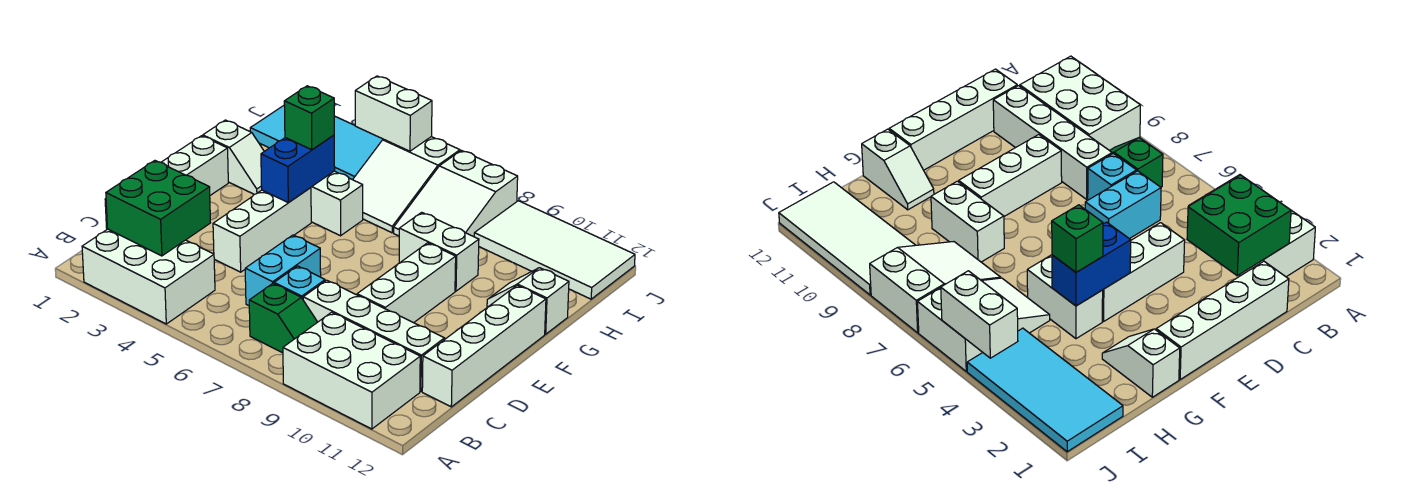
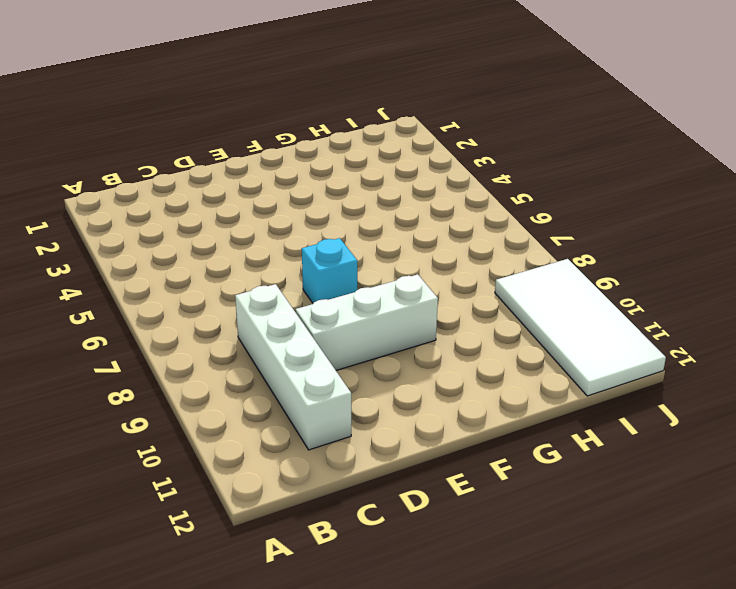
cyan 1x1 brick [302,238,357,303] -> cyan 1x1 brick moved to [274,266,325,299]
none -> white 2x3 brick [82,229,215,324]
none -> white 2x3 brick [283,312,420,429]
none -> green 1x2 slope [249,284,317,353]

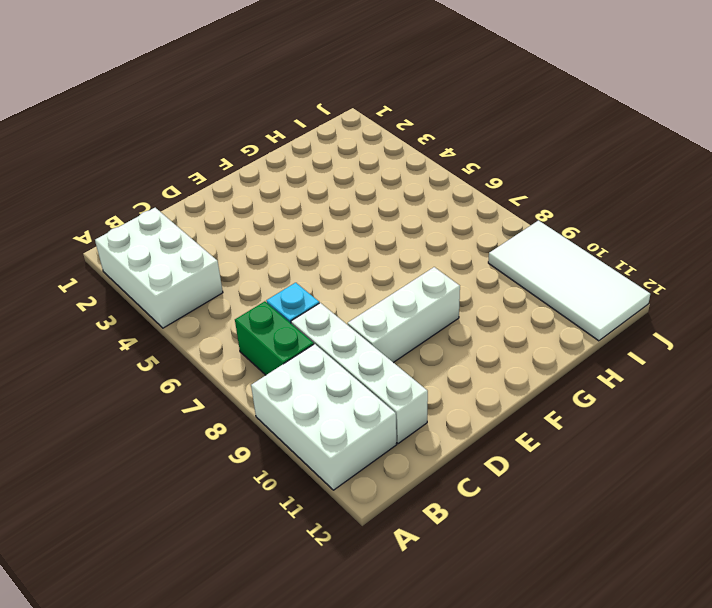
green 1x2 brick [235,301,314,375] -> green 1x2 slope [249,284,317,353]
none -> white 1x4 brick [105,136,228,228]
none -> cyan 1x2 brick [245,235,321,306]
none -> white 1x4 brick [422,285,546,407]

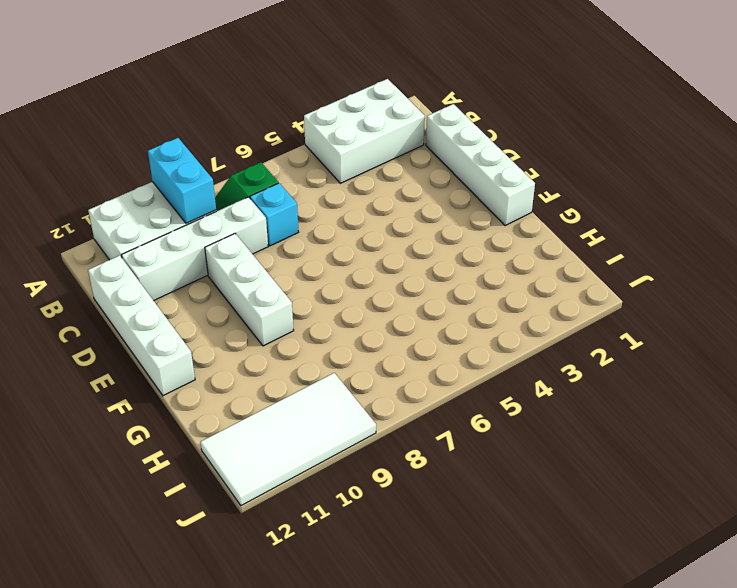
cyan 1x2 brick [148,138,216,223] -> cyan 1x2 brick moved to [245,235,321,306]
none -> white 1x3 brick [213,188,311,272]
none -> white 1x2 slope [203,120,264,195]
none -> white 1x2 brick [311,171,363,236]

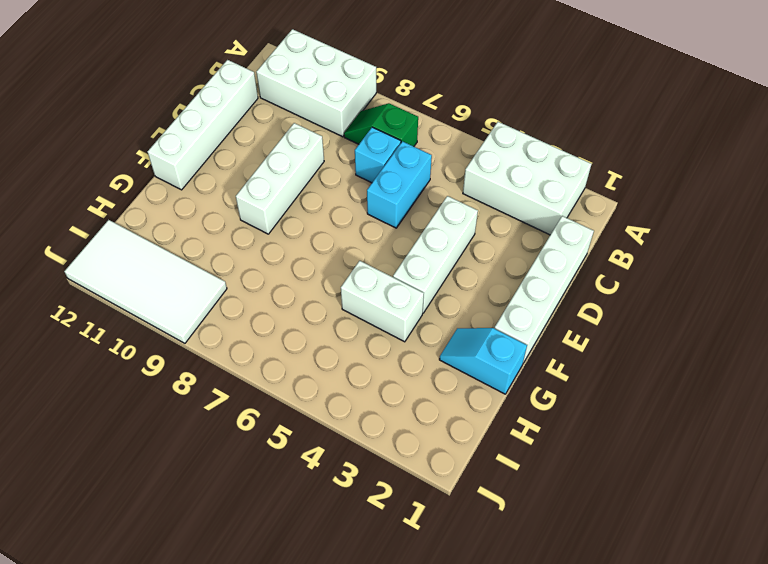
cyan 1x2 slope [439,328,527,394] -> white 1x2 slope [203,120,264,195]
none -> white 1x4 brick [303,280,445,392]
none -> white 1x2 brick [399,212,479,291]
none -> white 1x2 slope [487,268,569,334]

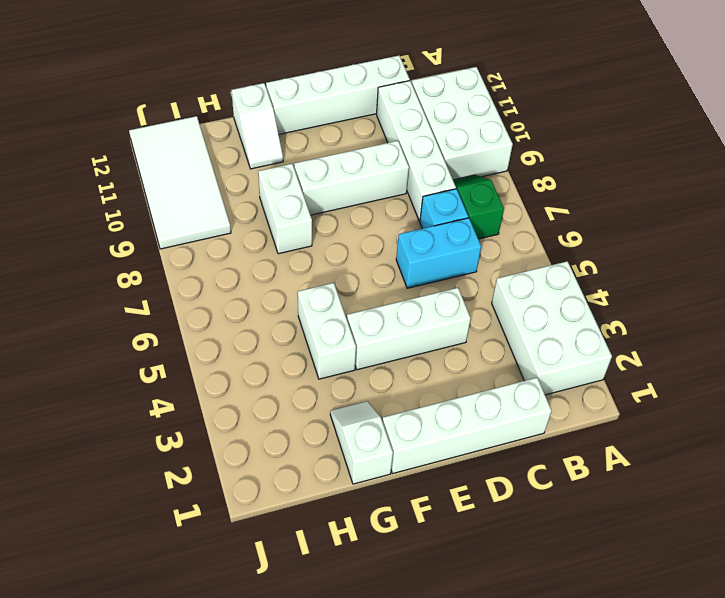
none -> white 2x3 slope [353,137,460,233]
none -> white 2x3 slope [394,150,518,237]
none -> cyan 2x4 tile [250,105,383,180]

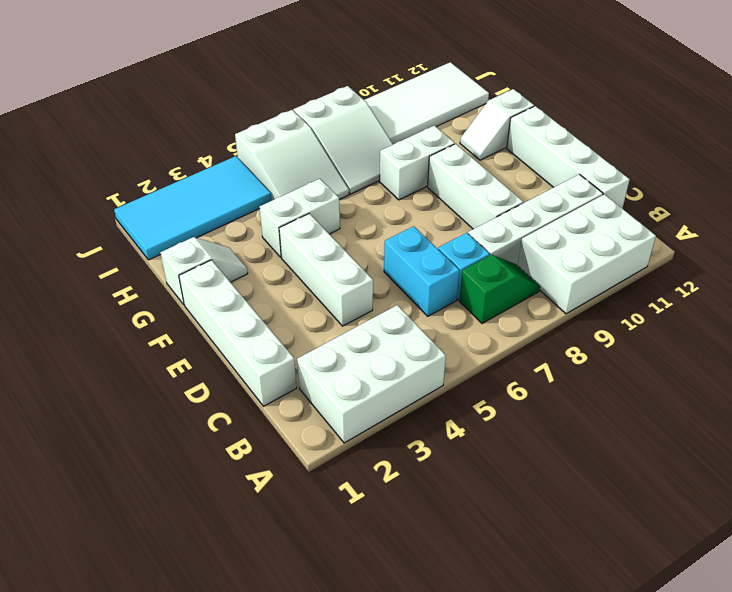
none -> green 2x2 brick [106,161,210,256]
none -> blue 1x2 brick [261,135,335,203]
none -> white 1x2 brick [355,76,432,151]

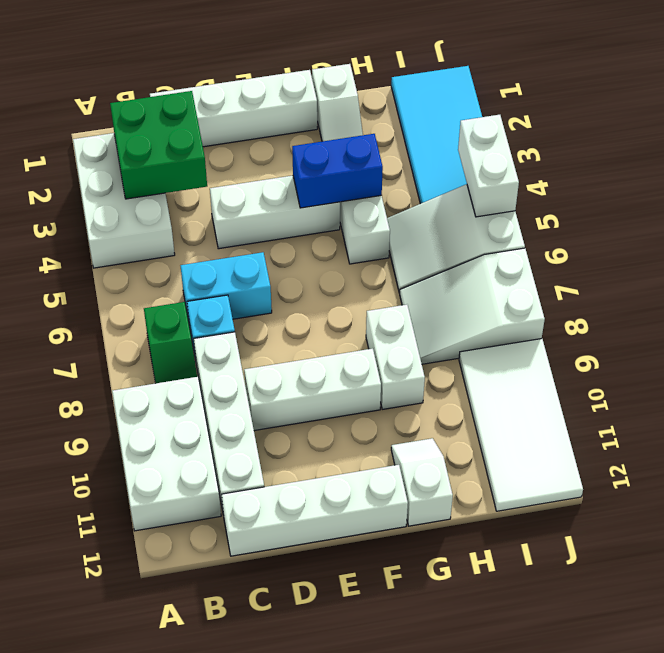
none -> green 1x1 brick [284,86,334,150]

